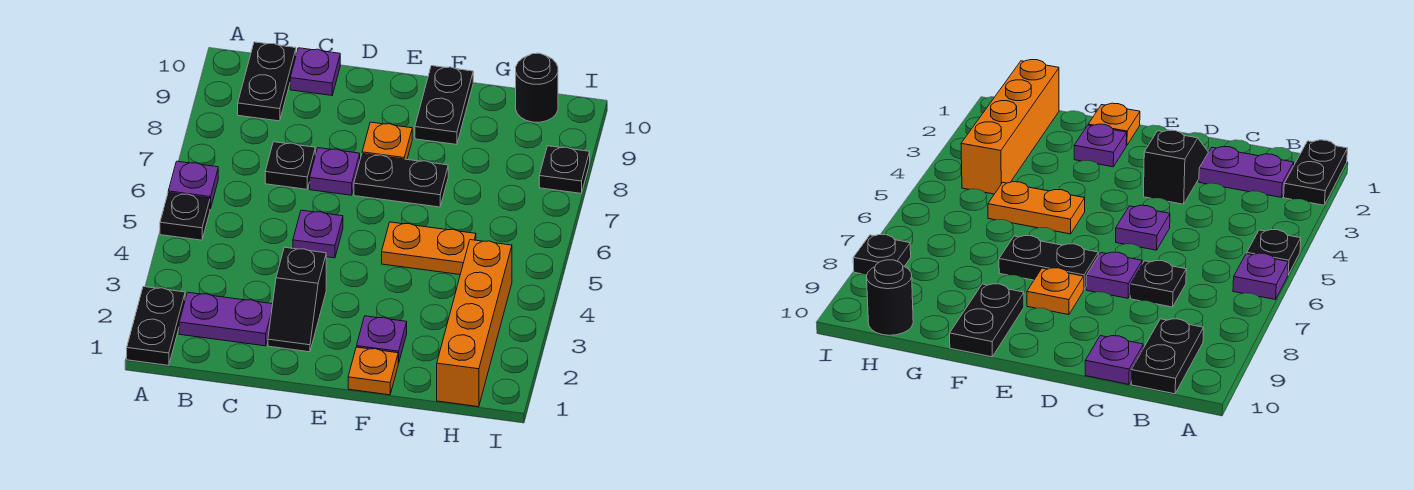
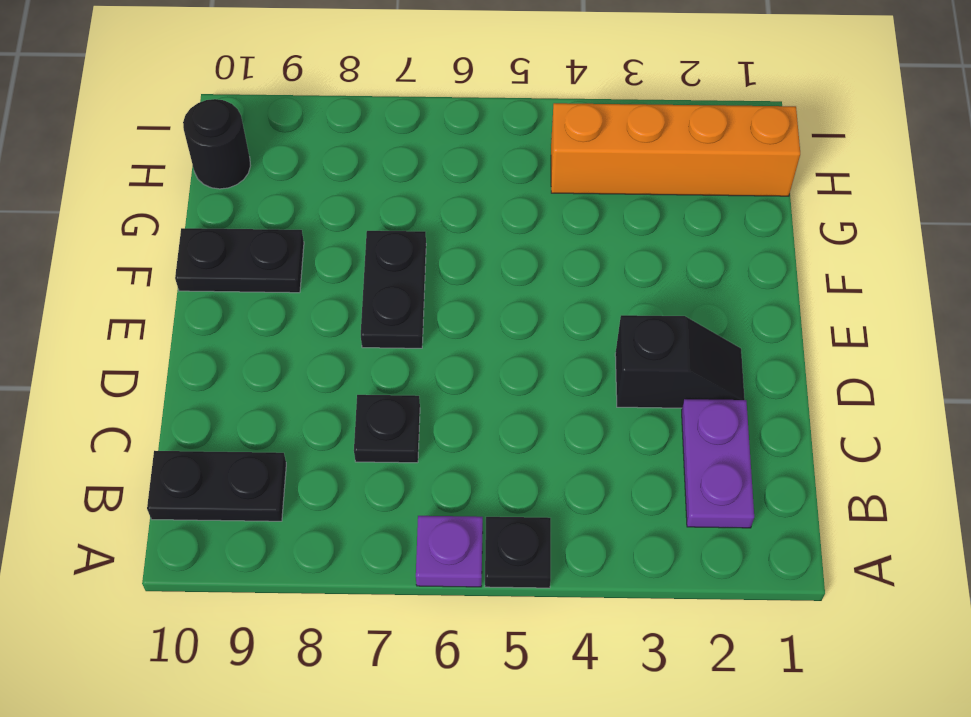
none -> black 1x2 plate [127,287,185,365]
none -> purple 1x1 plate [290,48,340,95]
none -> purple 1x1 plate [293,210,343,258]

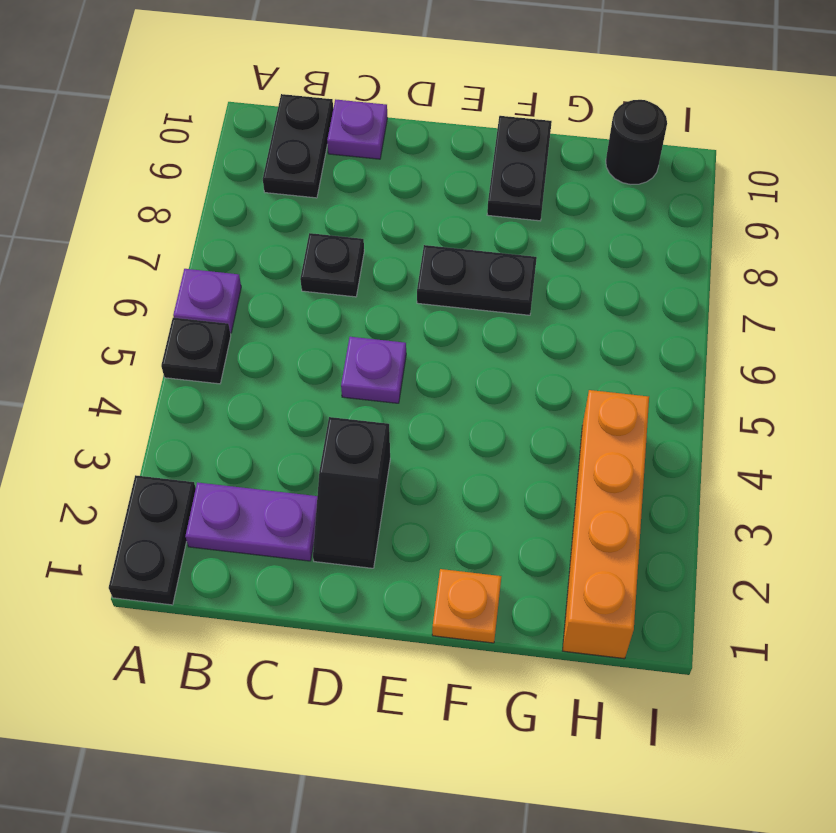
none -> purple 1x1 plate [310,148,360,195]
none -> orange 1x1 plate [362,122,412,159]
none -> purple 1x1 plate [357,316,407,363]

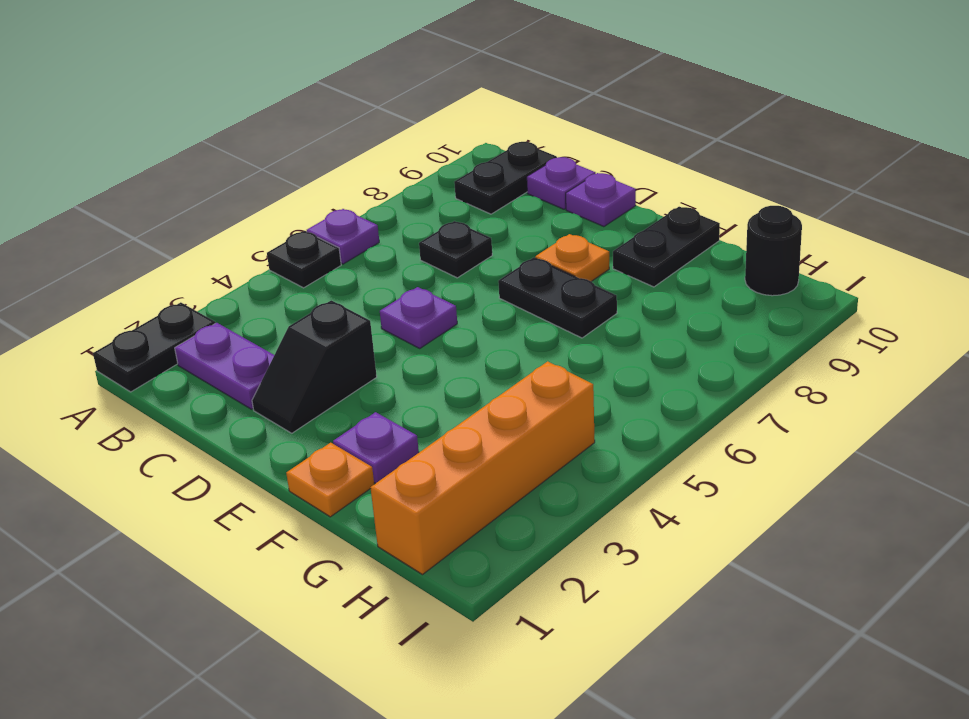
purple 1x1 plate [566,173,636,227] -> purple 1x1 plate moved to [310,148,360,195]
none -> orange 1x2 plate [382,222,476,275]
none -> black 1x1 plate [539,146,590,193]

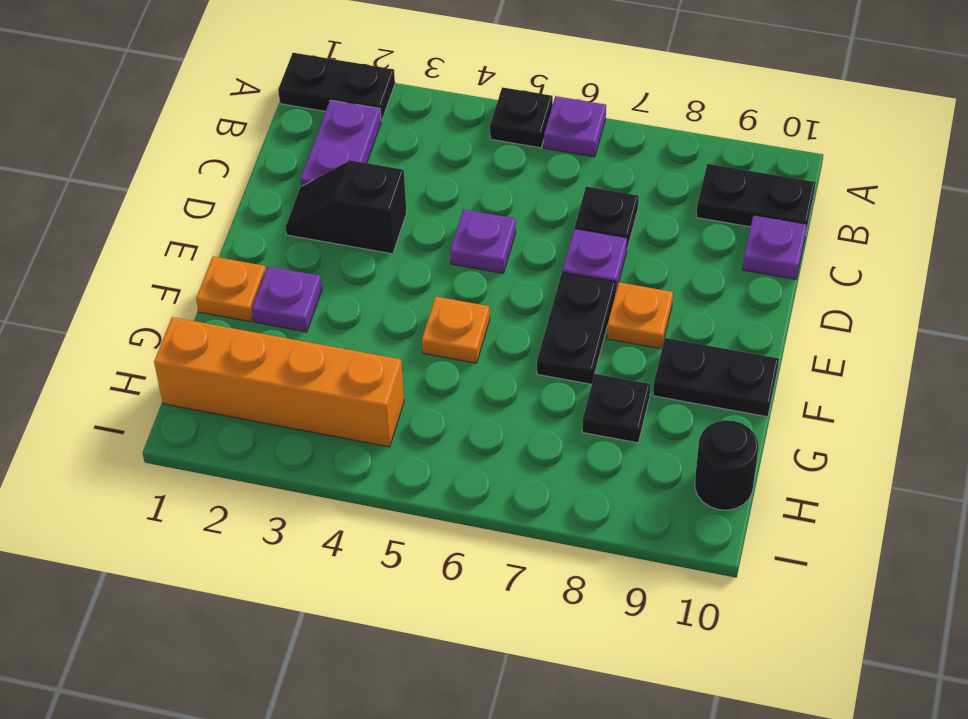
orange 1x1 plate [422,297,490,363] -> orange 1x2 plate [382,222,476,275]
black 1x1 plate [582,374,650,443] -> black 1x1 plate moved to [539,146,590,193]

